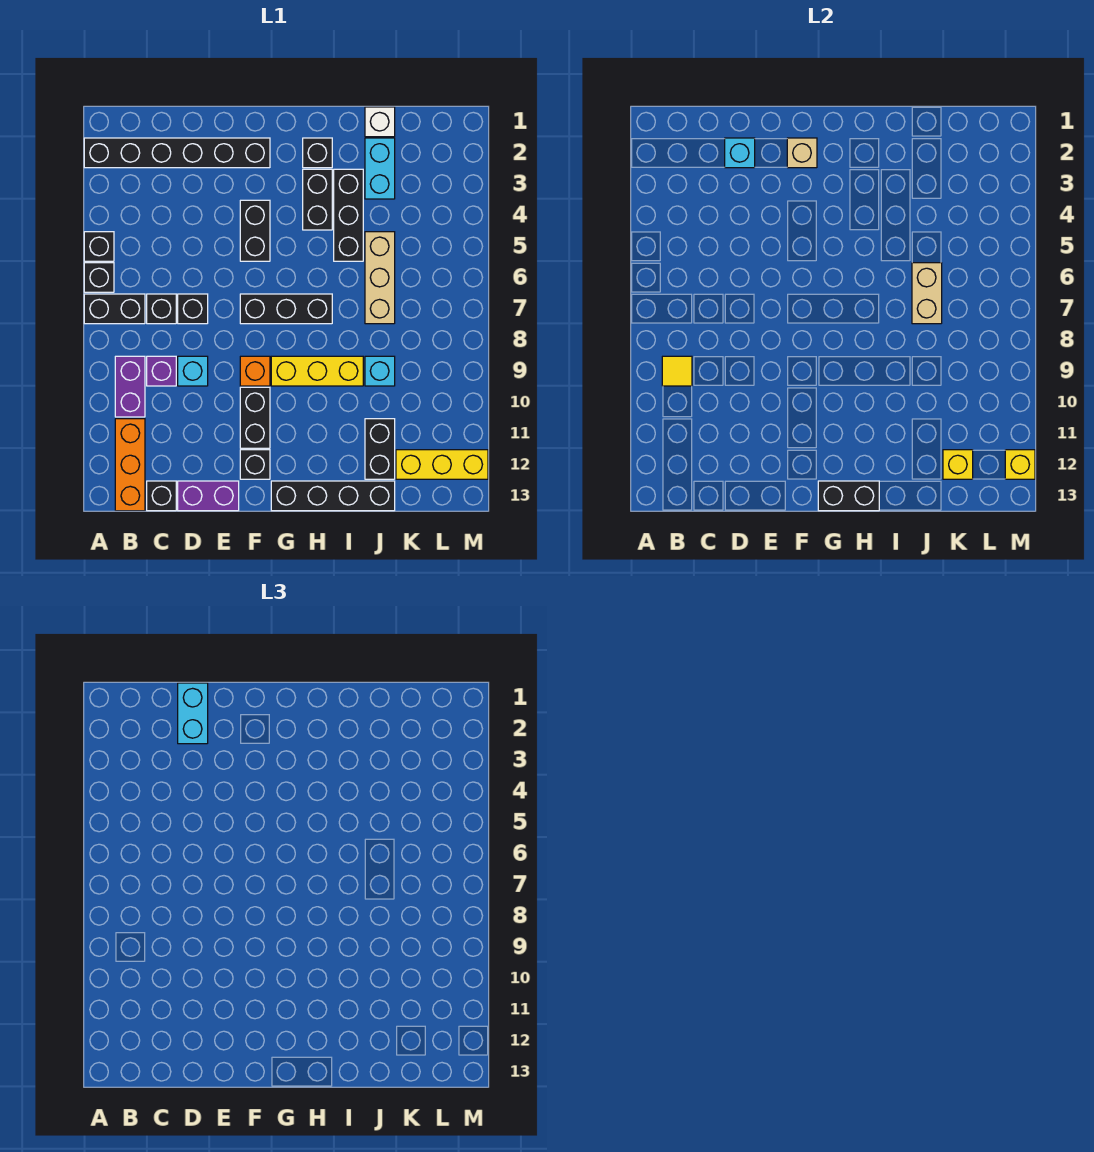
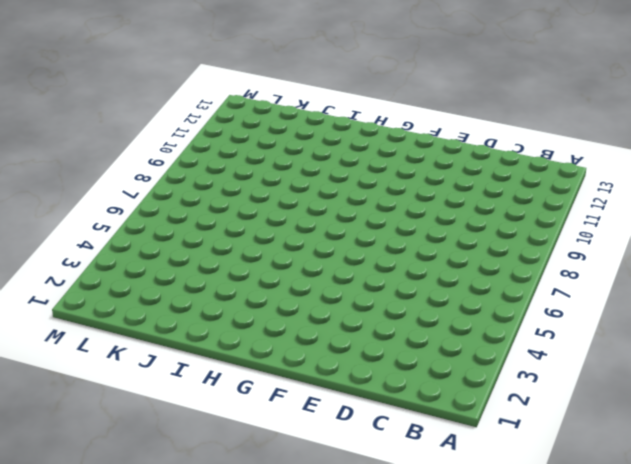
none -> black 1x6 brick [84,138,270,168]
none -> black 1x1 brick [84,232,114,261]
none -> black 1x1 brick [84,263,114,292]
none -> black 1x2 brick [84,294,145,324]

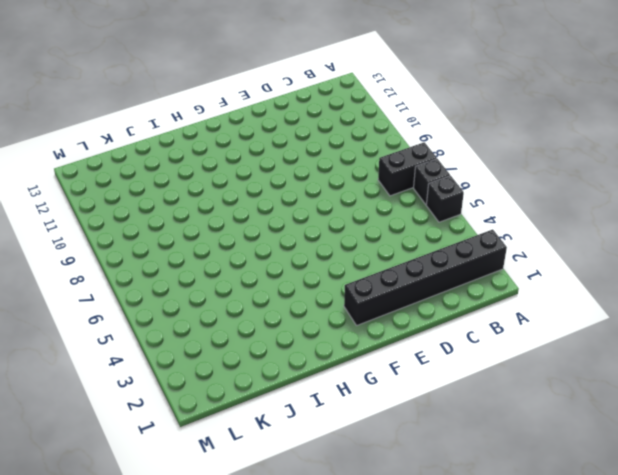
none -> purple 1x2 brick [115,356,145,417]
none -> orange 1x3 brick [115,419,145,511]
none -> black 1x1 brick [147,294,176,324]
none -> purple 1x1 brick [147,356,176,386]

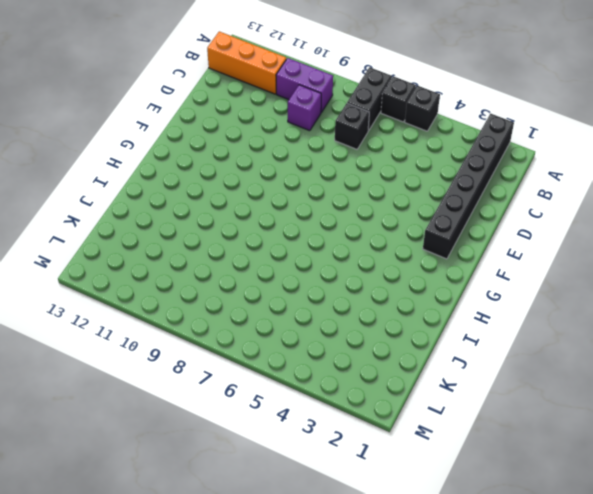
none -> black 1x1 brick [147,481,176,511]
none -> black 1x1 brick [178,294,208,324]
none -> cyan 1x1 brick [178,356,208,386]
none -> purple 1x2 brick [178,481,239,511]

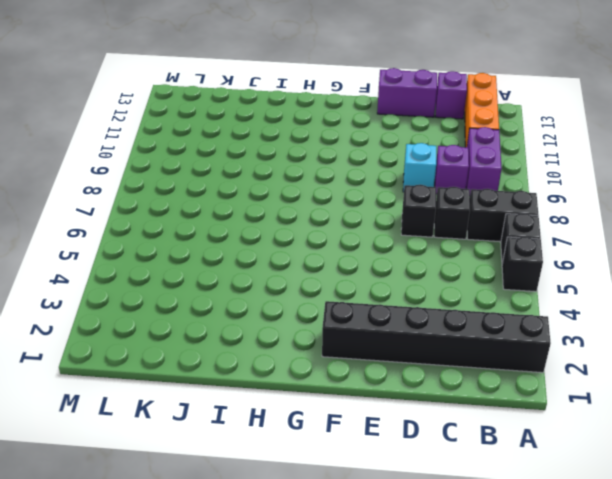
purple 1x1 brick [435,71,467,119] -> black 1x1 brick [147,481,176,511]
none -> black 1x2 brick [240,200,270,261]
none -> black 1x3 brick [240,294,332,324]
none -> orange 1x1 brick [240,356,270,386]
none -> black 1x2 brick [240,387,270,448]

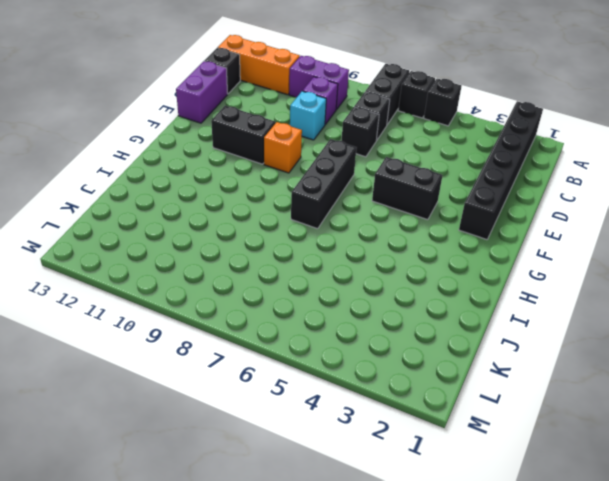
none -> black 1x1 brick [240,450,270,479]
none -> yellow 1x3 brick [271,356,363,386]
none -> black 1x4 brick [271,481,395,511]
none -> black 1x1 brick [303,138,332,168]

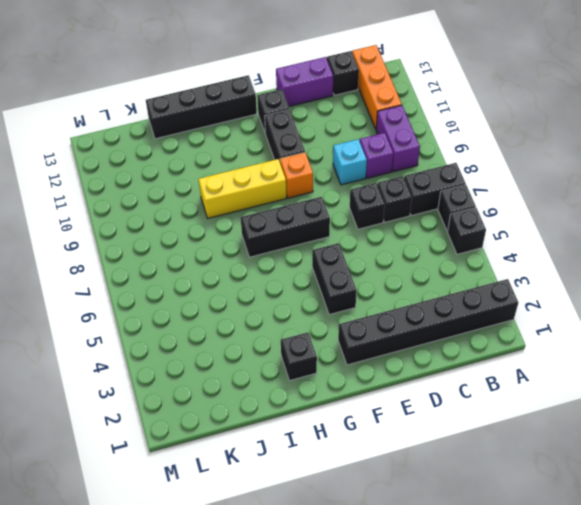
none -> black 1x2 brick [303,169,332,230]
none -> black 1x3 brick [334,169,363,261]
none -> white 1x1 brick [365,107,395,137]
none -> cyan 1x2 brick [365,138,395,199]

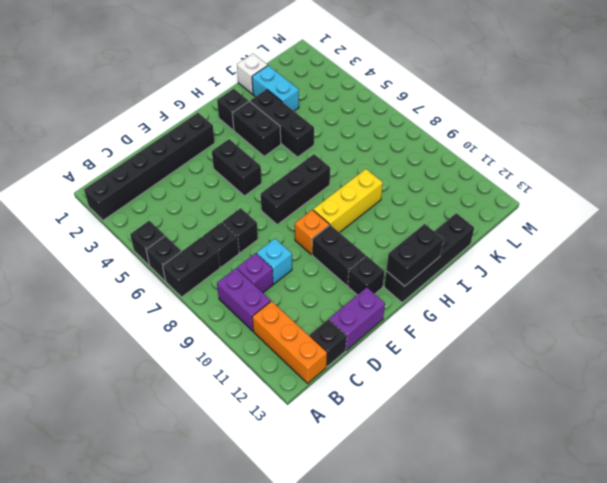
none -> tan 1x3 brick [365,232,395,324]
none -> cyan 1x1 brick [365,356,395,386]
none -> black 1x2 brick [365,419,395,479]
none -> yellow 1x3 brick [396,450,488,479]

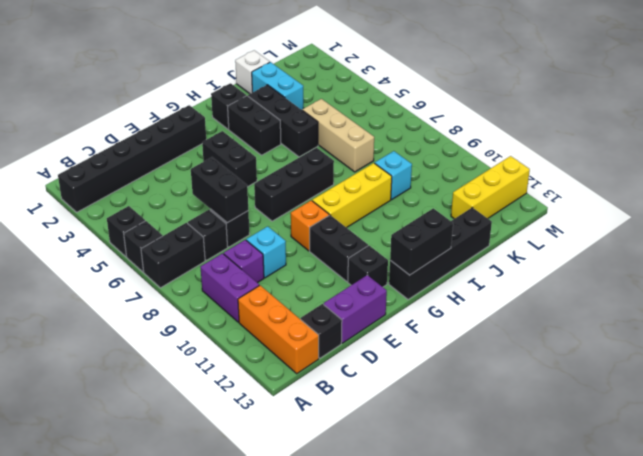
black 1x2 brick [191,157,248,223] -> black 1x2 brick moved to [365,419,395,479]
none -> yellow 1x1 tile [662,356,692,386]
none -> cyan 1x1 brick [725,138,755,168]
none -> tan 1x1 brick [787,138,817,168]
none -> tan 1x2 brick [912,263,942,324]

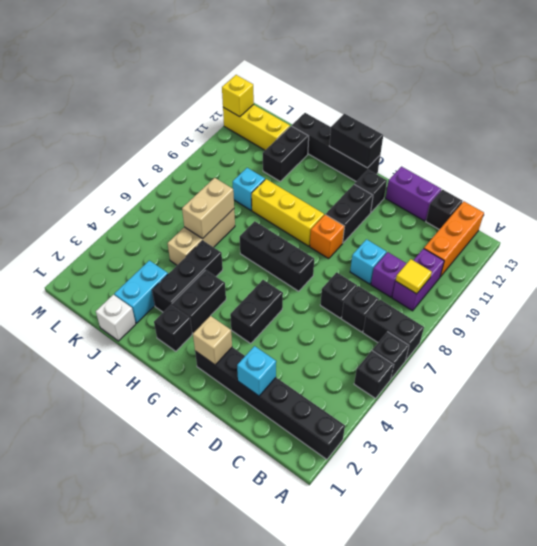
none -> yellow 1x1 brick [943,450,973,479]
none -> cyan 1x2 brick [178,683,208,744]

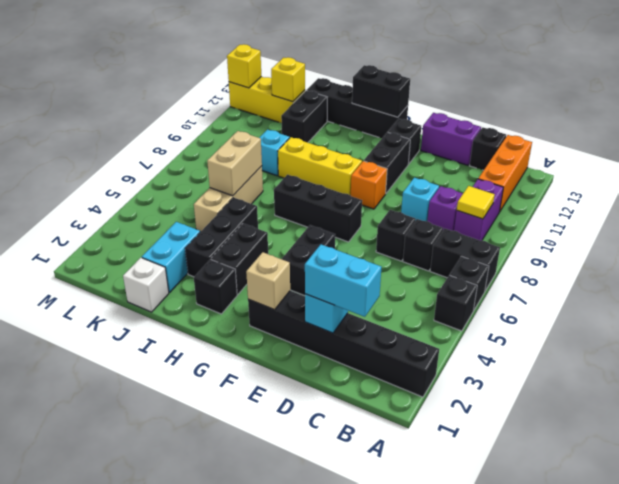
cyan 1x2 brick [305,244,382,317] -> cyan 1x2 brick turned to [178,683,208,744]

